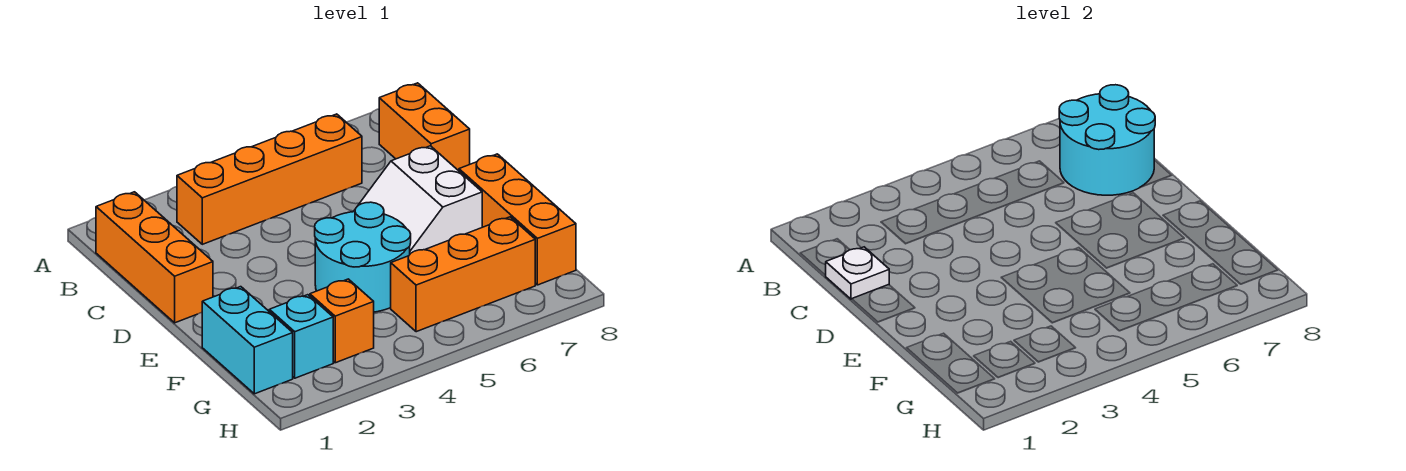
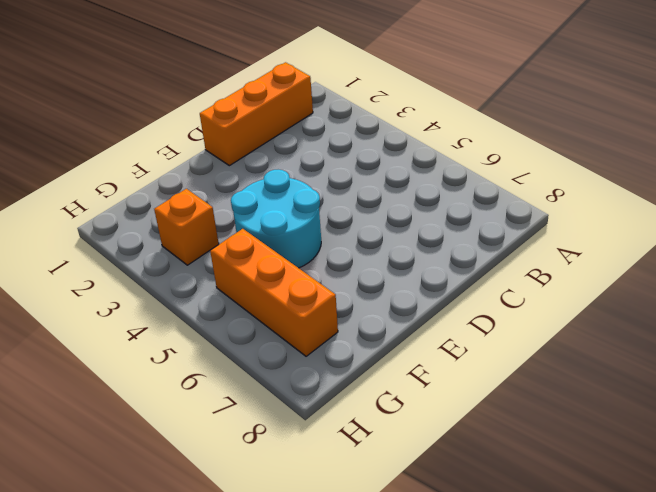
none -> orange 1x4 brick [177,114,362,244]
none -> orange 1x2 brick [379,83,470,171]
none -> white 2x2 slope [353,146,482,254]

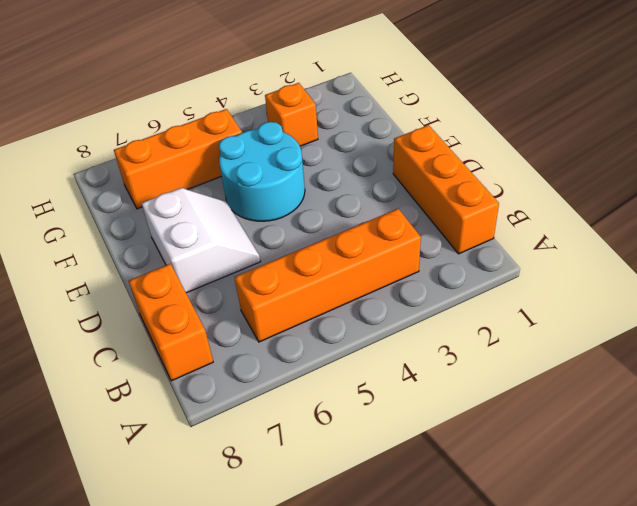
none -> orange 1x3 brick [459,154,576,285]
none -> cyan 1x2 brick [202,287,293,394]
none -> cyan 1x1 brick [269,295,333,378]

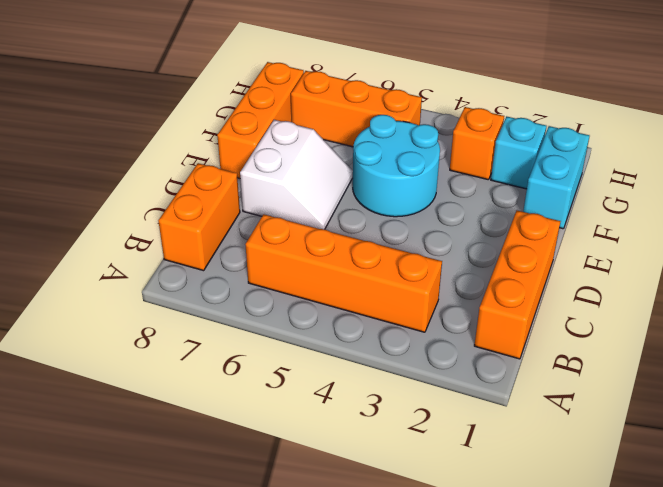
none -> cyan 2x2 round brick [1059,85,1155,195]
none -> white 1x1 plate [826,247,889,299]

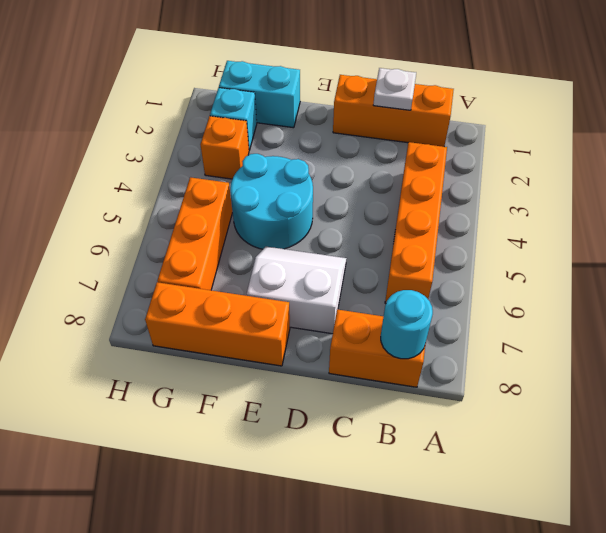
cyan 1x1 round brick [381,290,433,359] -> cyan 2x2 round brick [1059,85,1155,195]

